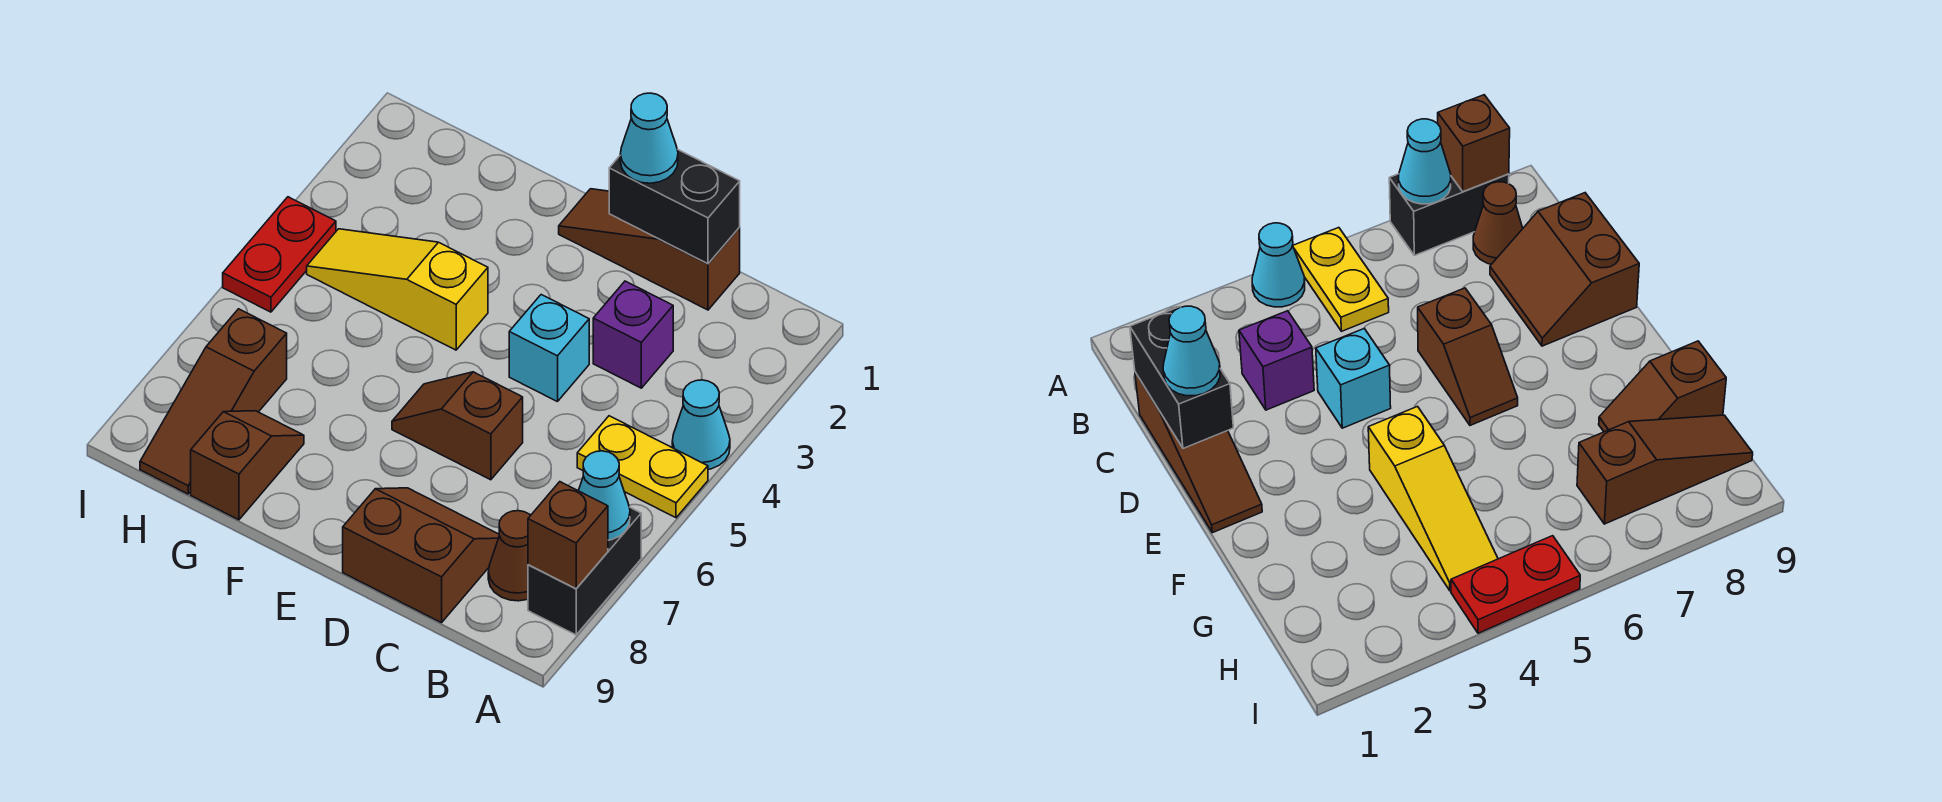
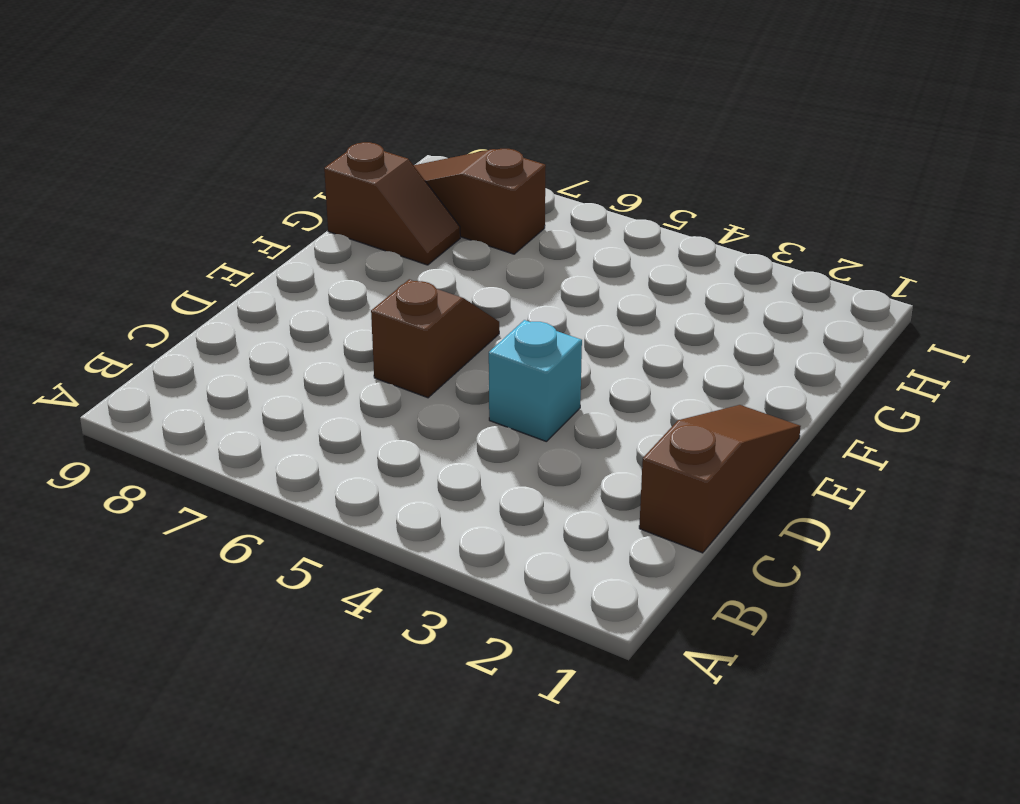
none -> cyan 1x1 cone [672,380,730,469]
none -> yellow 1x2 plate [577,416,708,518]
none -> black 1x2 brick [528,507,641,635]

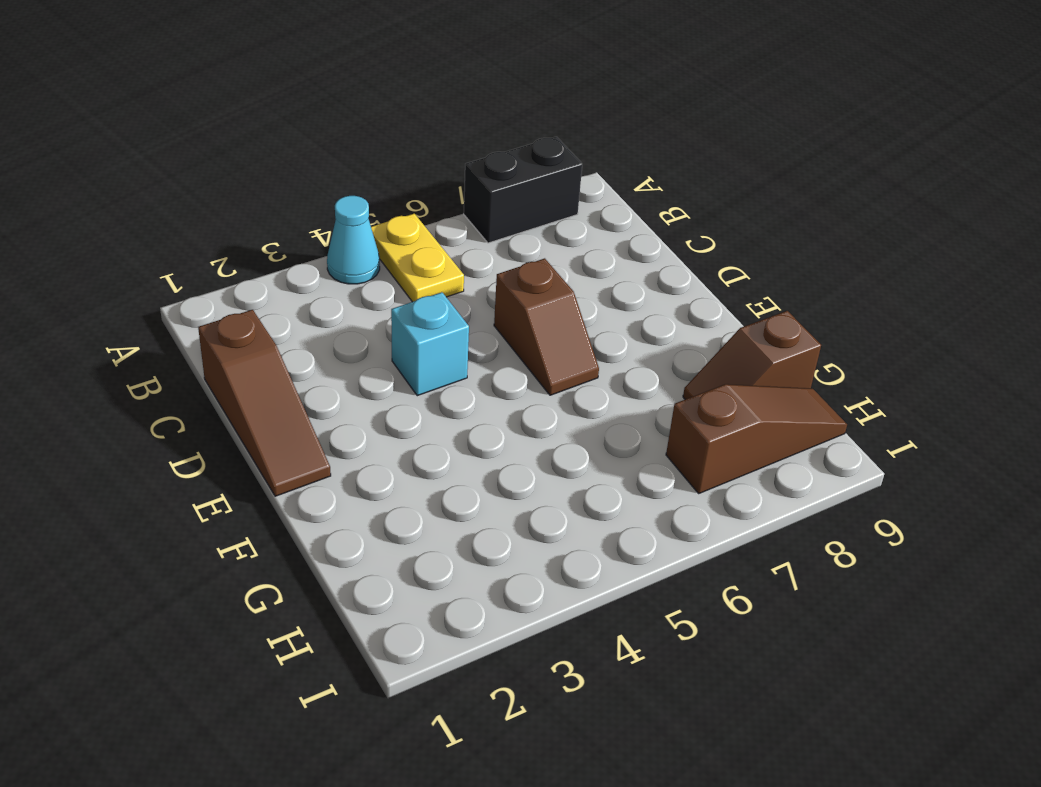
none -> brown 1x1 cone [488,511,531,601]
none -> purple 1x1 brick [593,281,673,388]
none -> brown 2x2 slope [343,488,499,623]

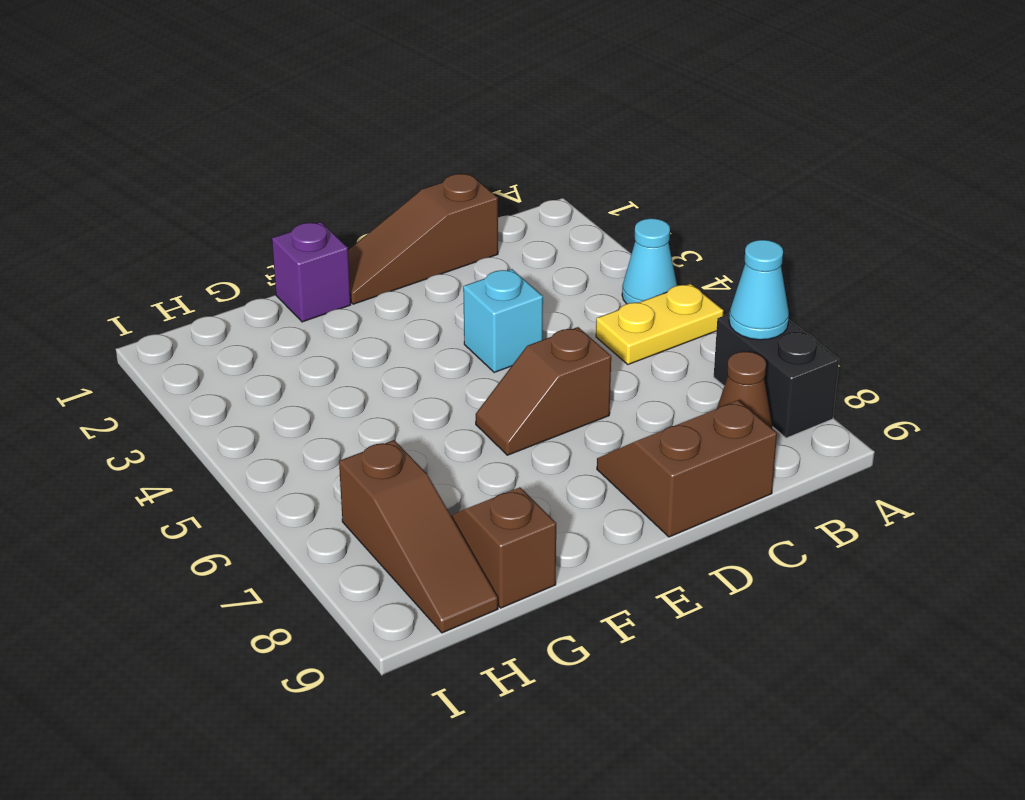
purple 1x1 brick [272,222,351,322] -> purple 1x1 brick moved to [593,281,673,388]
none -> yellow 1x3 slope [307,229,488,350]
none -> red 1x2 plate [223,197,336,312]
none -> brown 1x1 brick [528,482,608,589]

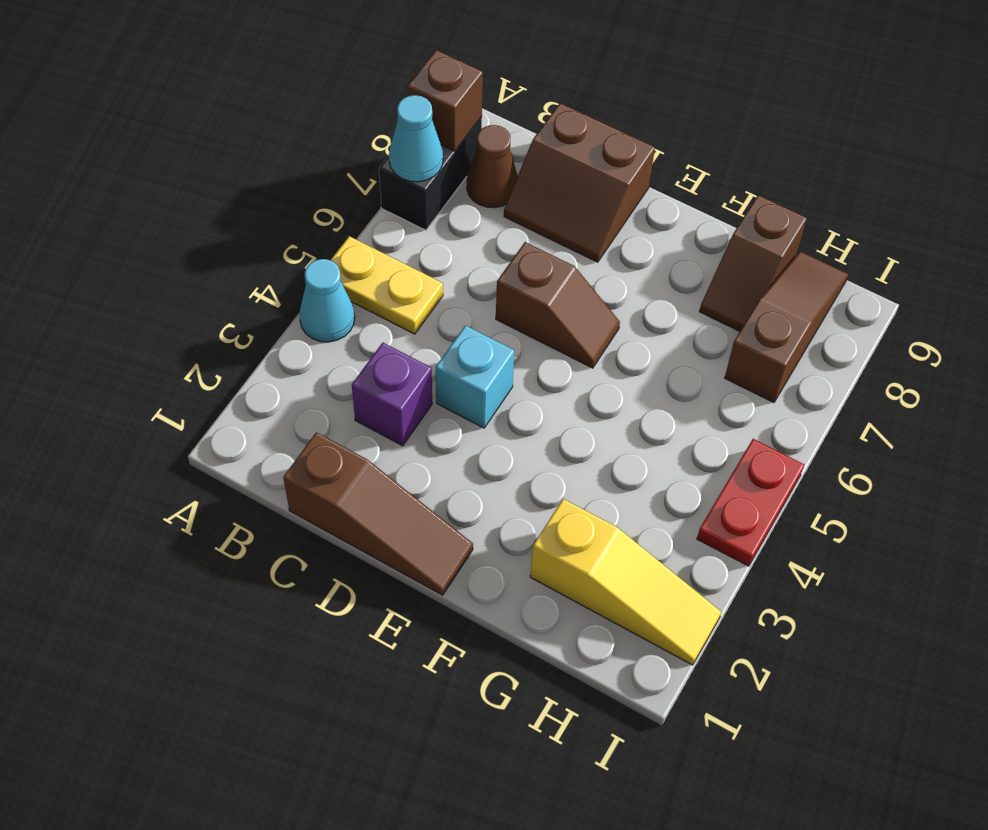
yellow 1x3 slope [530,499,721,665] -> yellow 1x3 slope moved to [307,229,488,350]
none -> black 1x2 brick [609,149,740,264]
none -> cyan 1x1 cone [620,93,678,183]

